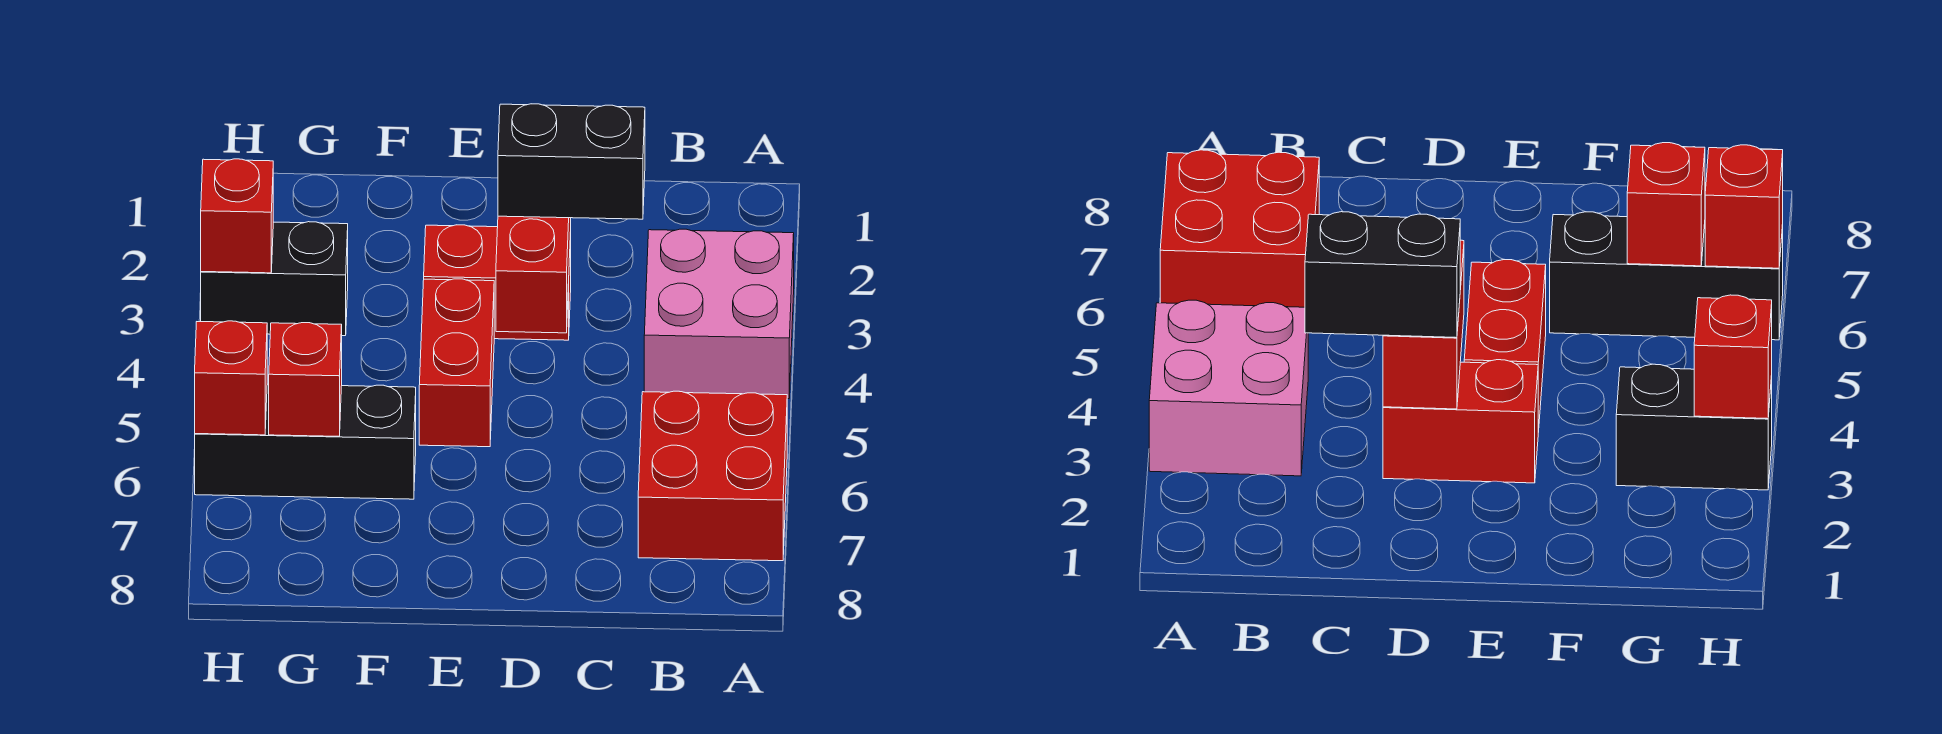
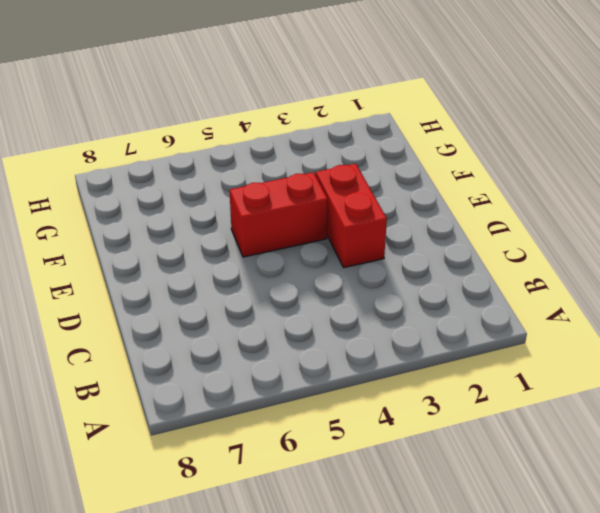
none -> pink 2x2 brick [644,229,794,399]
none -> red 2x2 brick [638,391,787,561]

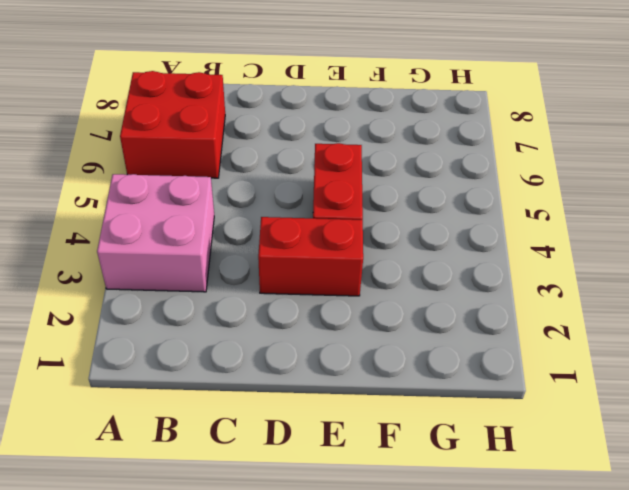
none -> black 1x3 brick [195,384,416,499]
none -> black 1x2 brick [201,222,348,336]

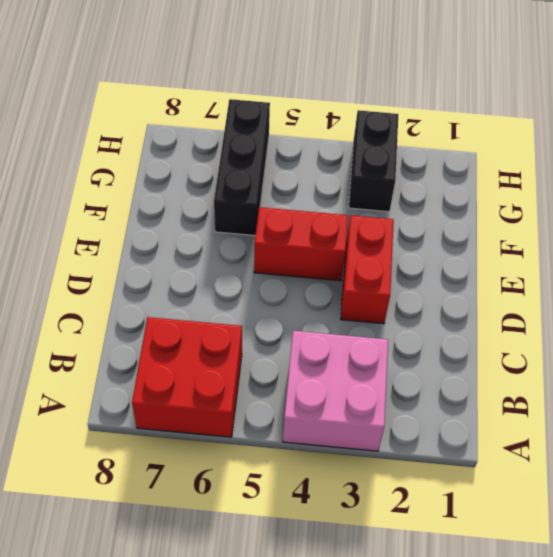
none -> red 1x2 brick [496,216,571,333]
none -> red 1x1 brick [269,323,342,436]

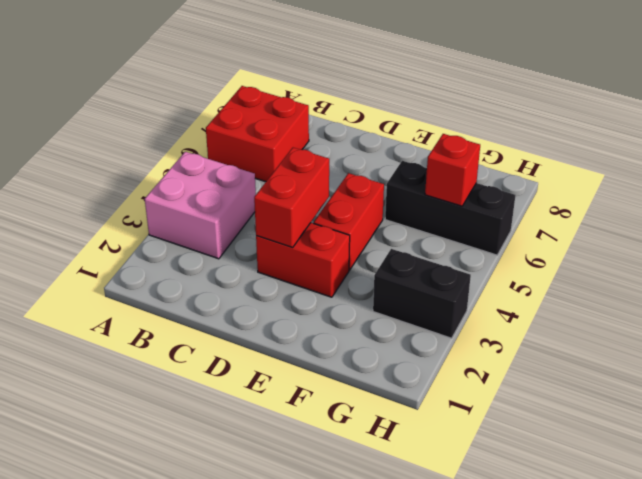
none -> red 1x1 brick [201,159,273,273]
none -> red 1x1 brick [195,321,267,435]

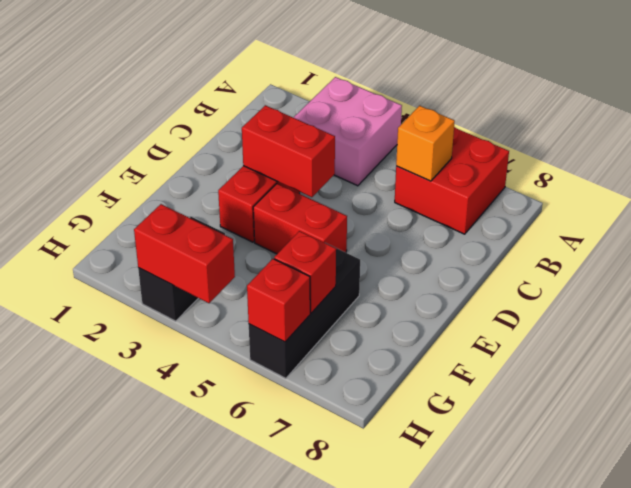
orange 1x1 brick [396,106,455,181] -> none
red 1x2 brick [134,204,235,303] -> red 1x1 brick [201,159,273,273]
none -> black 1x2 brick [498,104,645,219]

